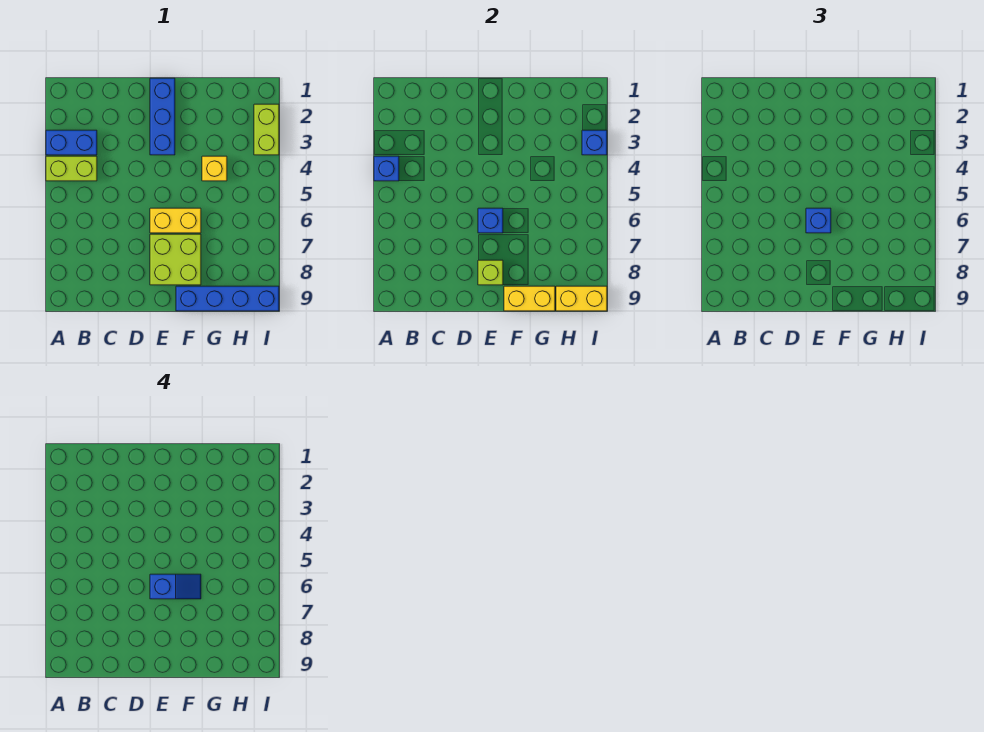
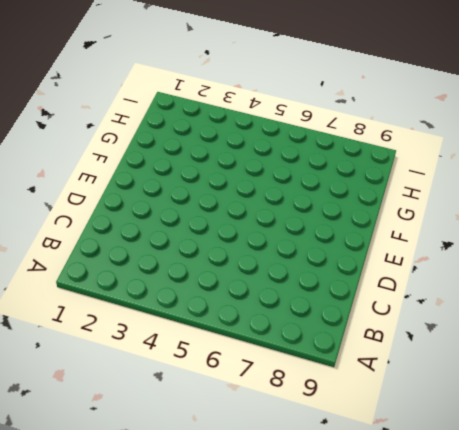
none -> blue 1x2 brick [46,130,97,155]
none -> lime 1x2 brick [46,156,97,181]
none -> blue 1x3 brick [150,78,175,155]

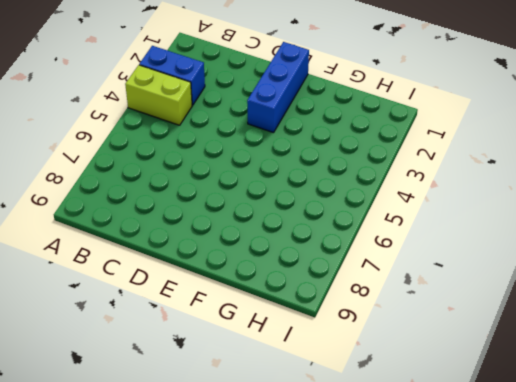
none -> yellow 1x2 brick [150,208,201,233]
none -> lime 2x2 brick [150,234,201,285]
none -> blue 1x4 brick [176,286,279,311]

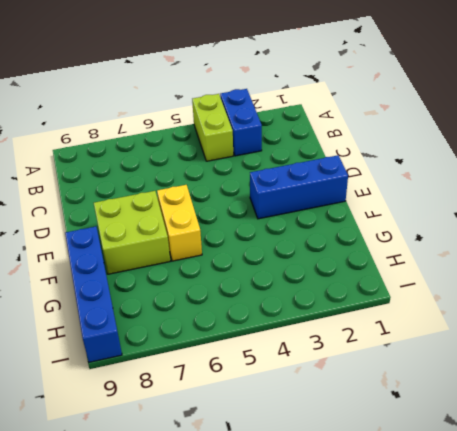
none -> yellow 1x1 brick [202,156,227,181]
none -> lime 1x2 brick [254,104,279,155]
none -> blue 1x1 brick [374,156,399,181]

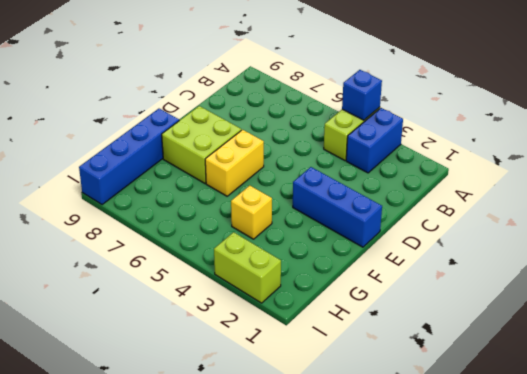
none -> blue 1x1 brick [478,208,503,233]
none -> lime 1x1 brick [478,260,503,285]
none -> yellow 1x2 brick [504,286,555,311]

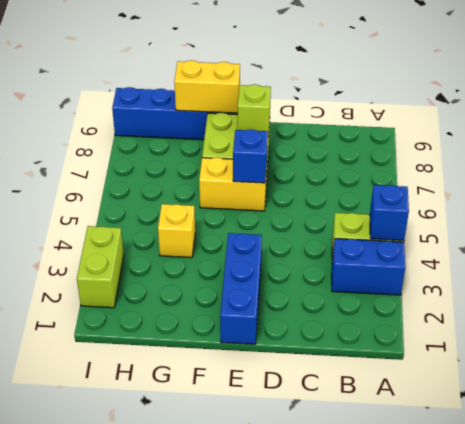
none -> yellow 1x2 brick [556,286,607,311]
none -> blue 1x1 brick [582,130,607,155]
none -> blue 1x1 brick [806,208,831,233]

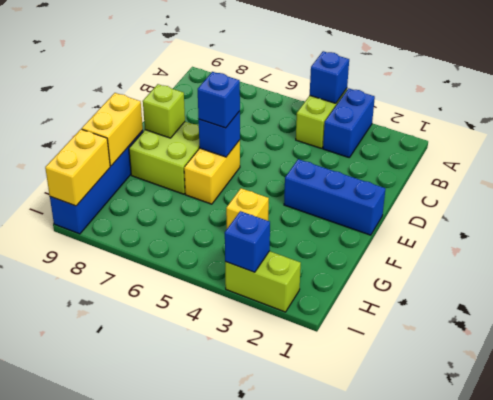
none -> blue 1x2 slope [150,574,201,599]

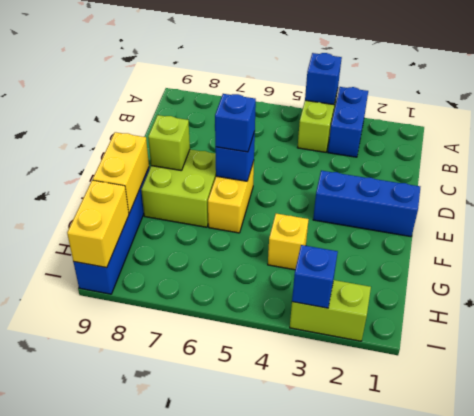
none -> blue 1x2 slope [150,574,201,599]

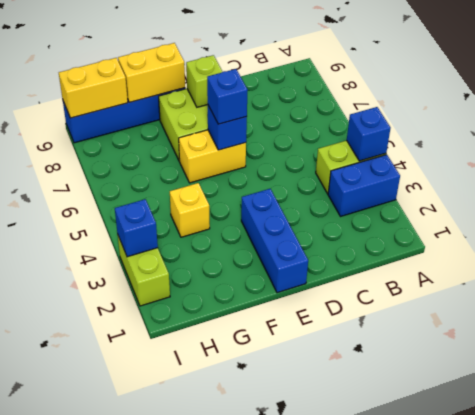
none -> blue 1x2 slope [150,574,201,599]

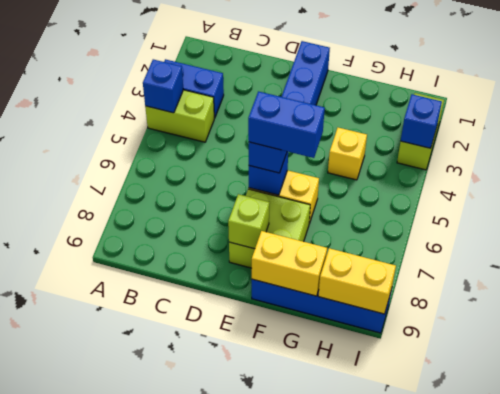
blue 1x2 brick [248,91,325,158] -> blue 1x2 slope [150,574,201,599]

